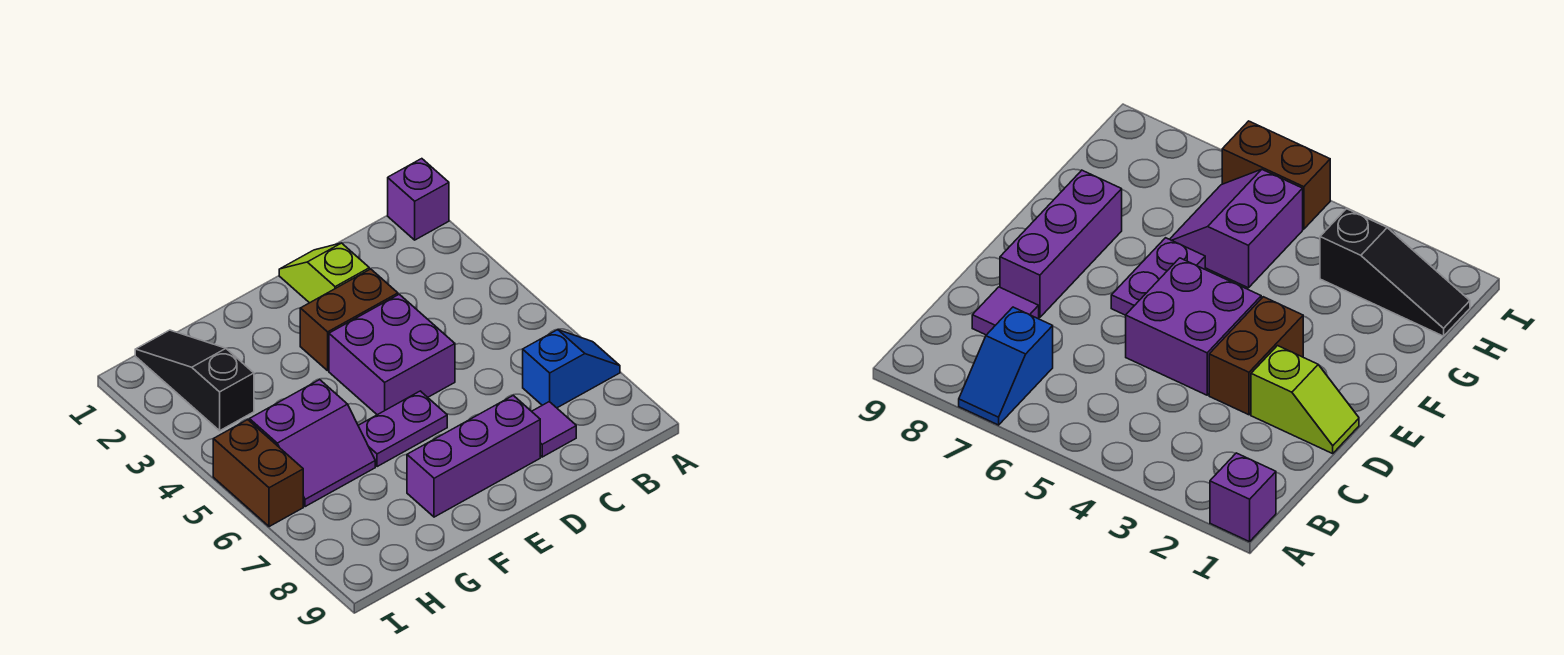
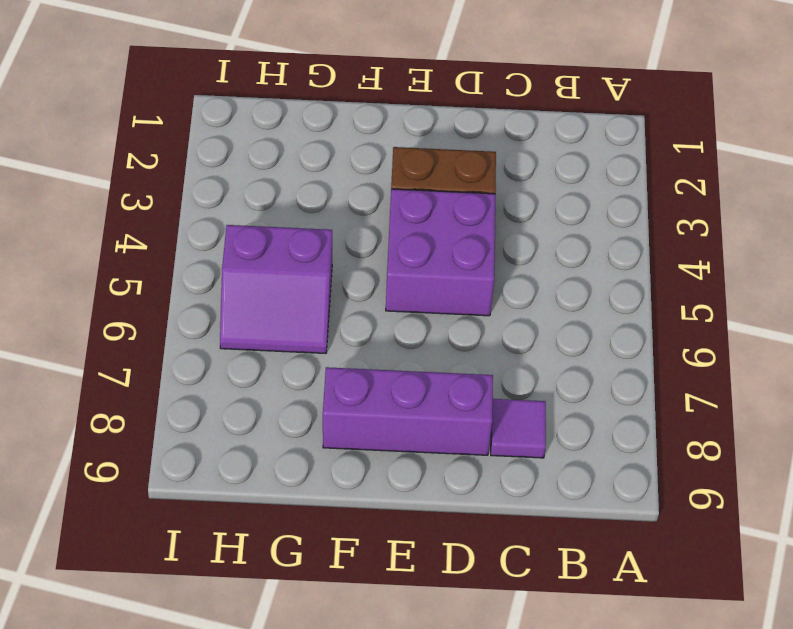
none -> purple 1x1 brick [388,159,449,240]
none -> blue 1x2 slope [523,330,620,408]

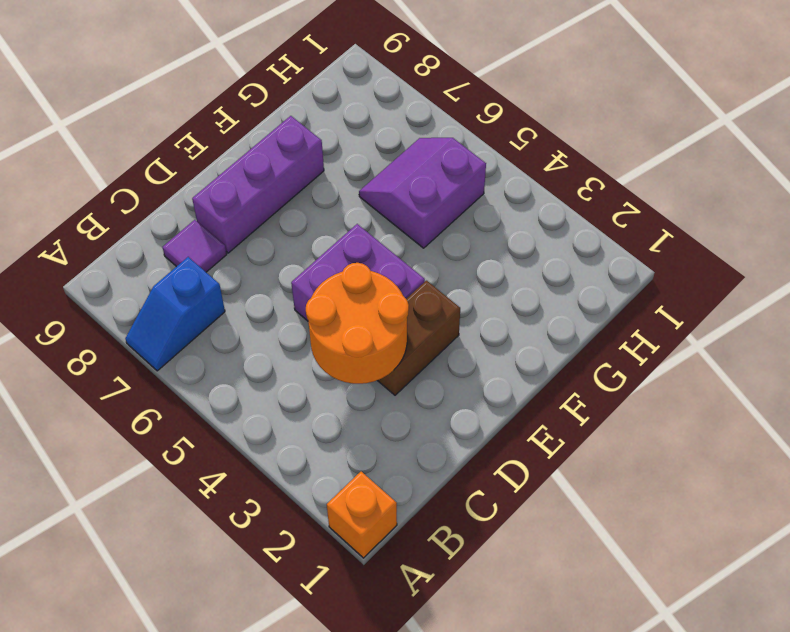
orange 1x1 brick [327,472,397,558] -> purple 1x1 brick [388,159,449,240]
orange 2x2 round brick [306,263,409,384] -> none
none -> lime 1x2 slope [279,243,369,303]
none -> purple 1x2 plate [358,391,447,467]

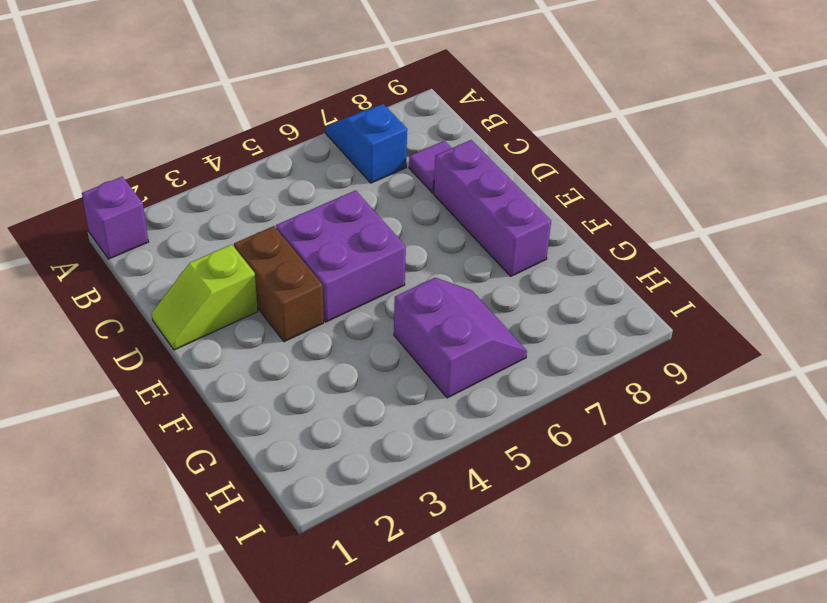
none -> purple 1x2 plate [358,391,447,467]
none -> black 1x3 slope [135,330,254,431]

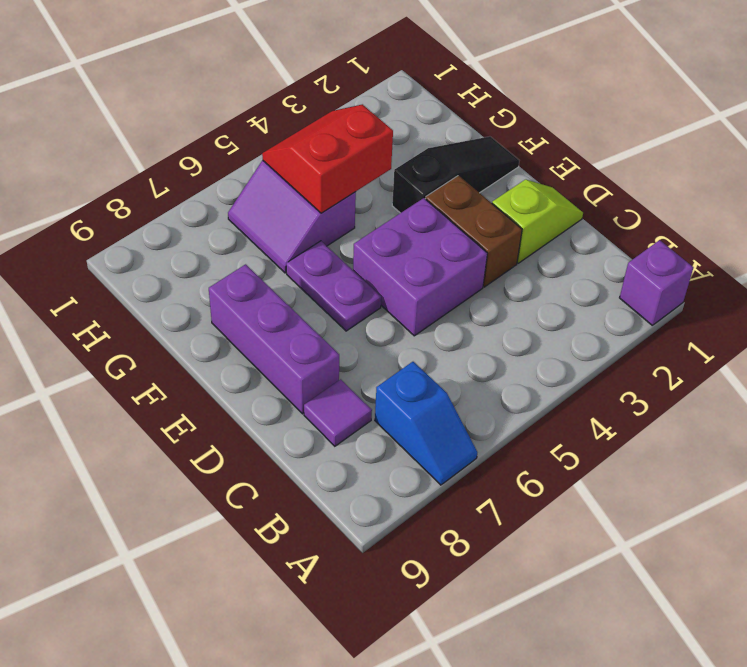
black 1x3 slope [392,136,519,213] -> black 1x3 slope moved to [135,330,254,431]
red 2x2 slope [262,104,393,213] -> none
none -> brown 1x2 brick [213,420,303,527]

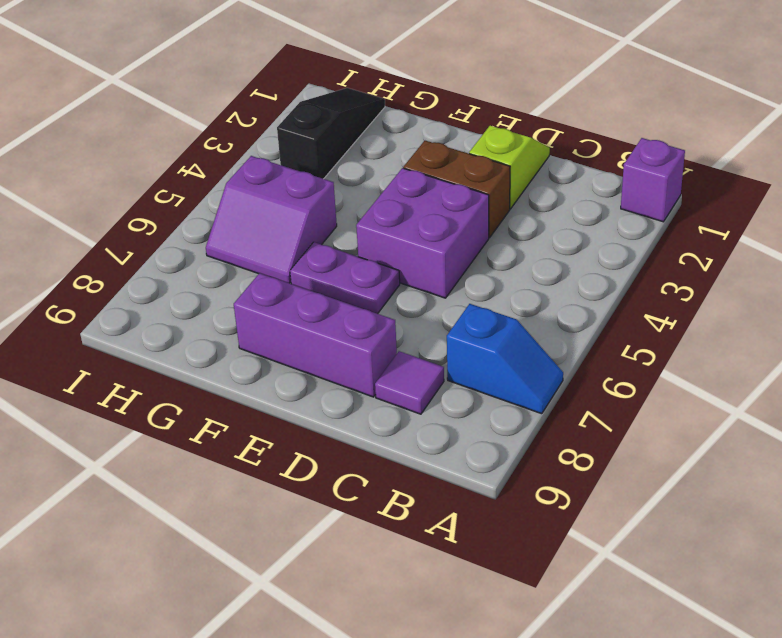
none -> brown 1x2 brick [213,420,303,527]

